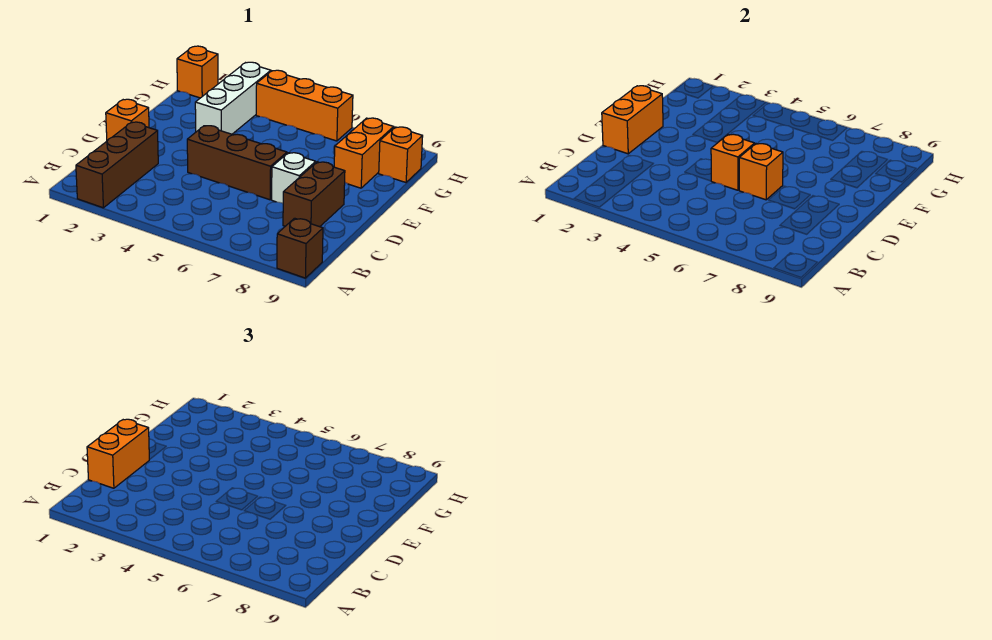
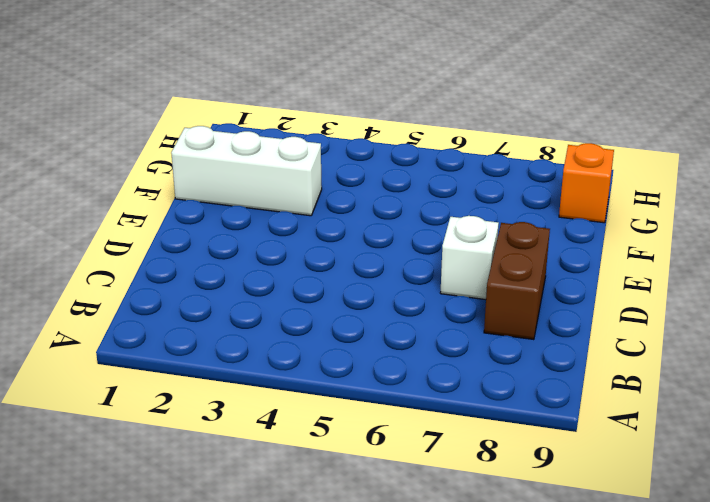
white 1x3 brick [171,126,322,216] -> white 1x3 brick turned to [195,62,271,134]
none -> brown 1x3 brick [76,122,158,208]
none -> brown 1x1 brick [277,218,323,278]
none -> orange 1x1 brick [106,99,149,141]

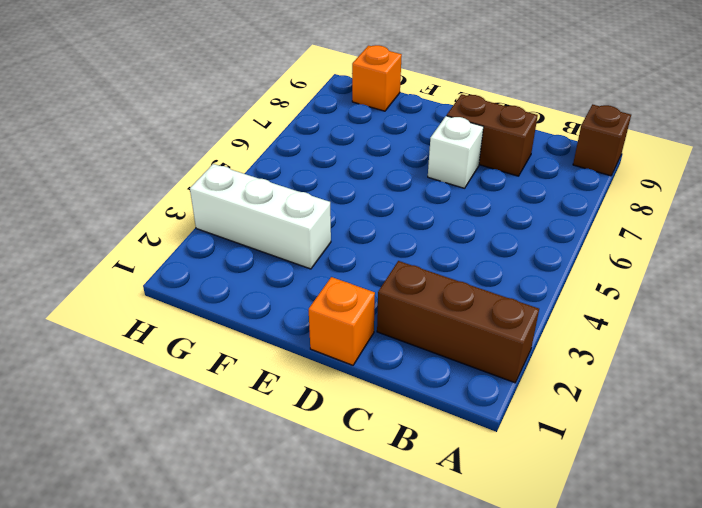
none -> brown 1x3 brick [187,126,287,200]
none -> orange 1x2 brick [334,118,394,188]
none -> orange 1x1 brick [177,46,218,98]

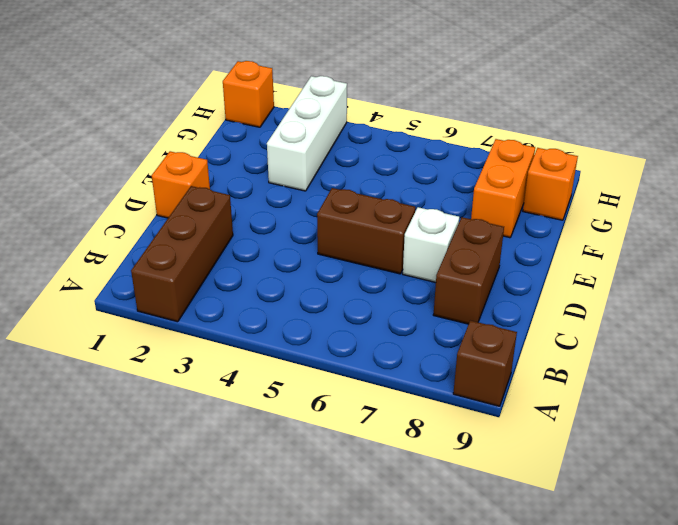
brown 1x2 brick [317,188,415,274] -> brown 1x3 brick [187,126,287,200]
none -> orange 1x3 brick [256,70,353,141]
none -> orange 1x2 brick [602,86,663,154]
none -> orange 1x1 brick [711,134,755,190]

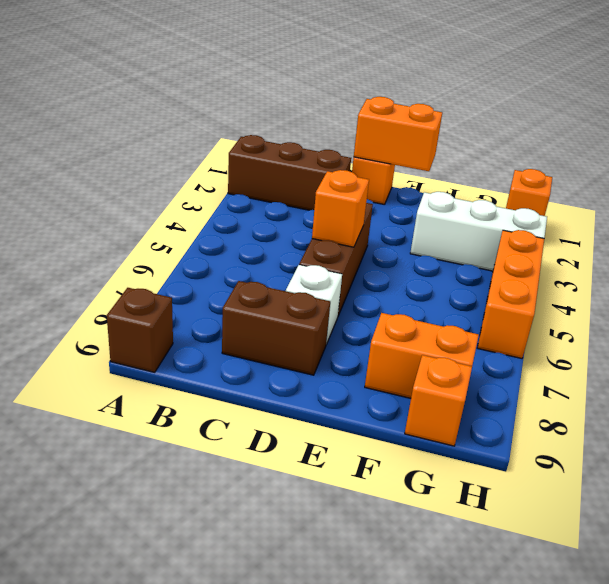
none -> orange 1x1 brick [739,144,783,200]
none -> orange 1x2 brick [87,419,149,488]

